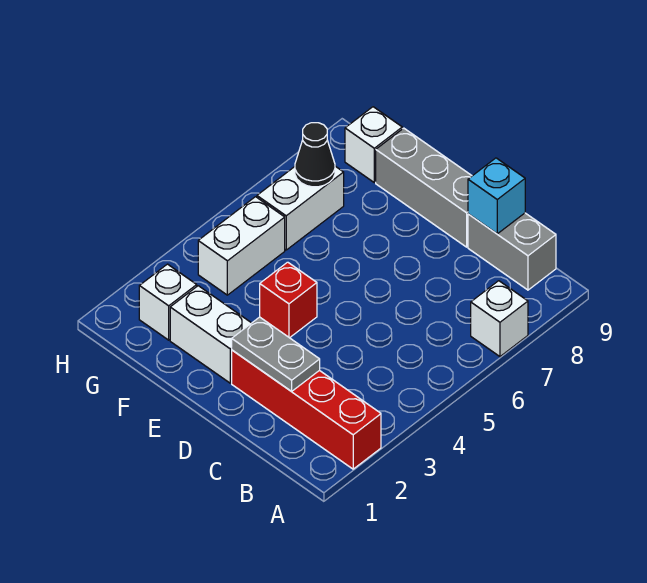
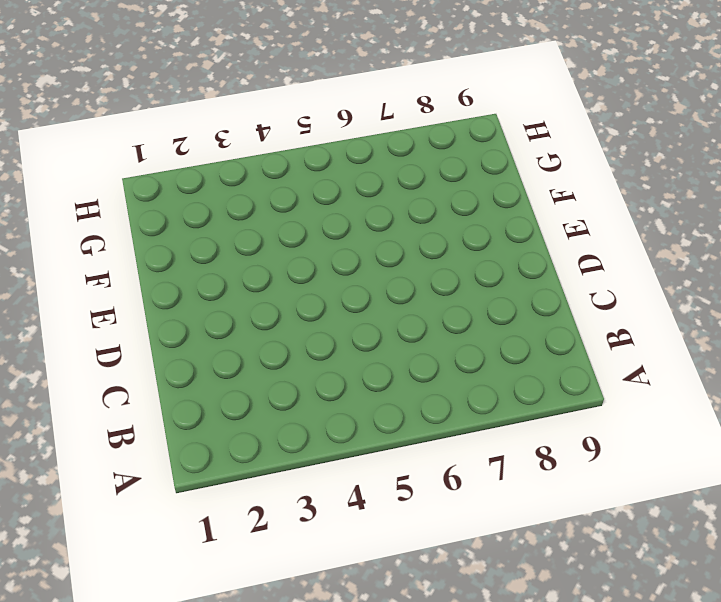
none -> red 1x4 brick [232,350,381,469]
none -> white 1x1 brick [471,281,528,357]
none -> grey 1x2 brick [468,213,556,290]

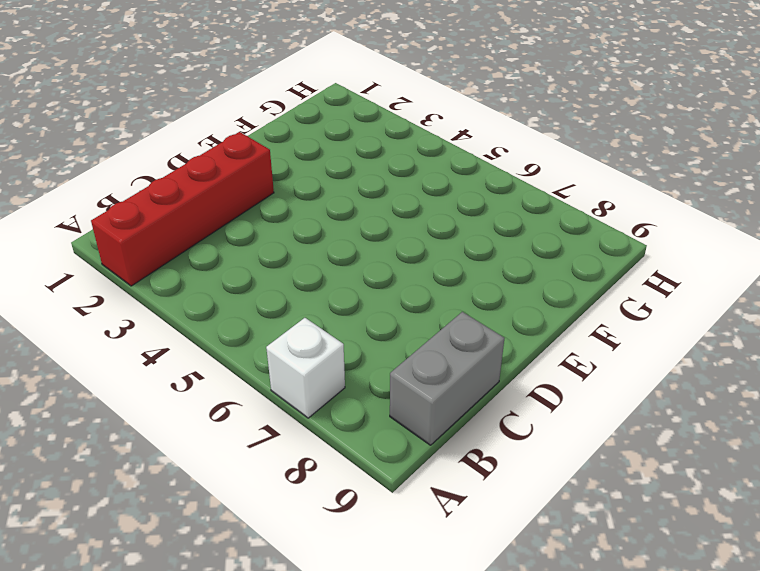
none -> grey 1x3 brick [376,128,472,247]
none -> white 1x2 brick [170,286,251,383]
none -> red 1x1 brick [260,262,317,338]

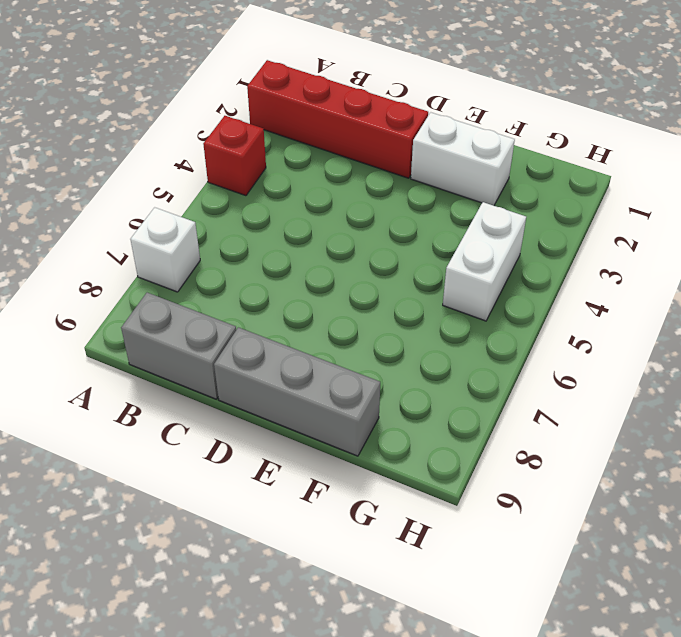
red 1x1 brick [203,116,266,196] -> red 1x1 brick moved to [260,262,317,338]
none -> white 1x1 brick [139,264,197,340]
none -> white 1x2 brick [257,166,344,250]
none -> white 1x1 brick [345,107,402,182]

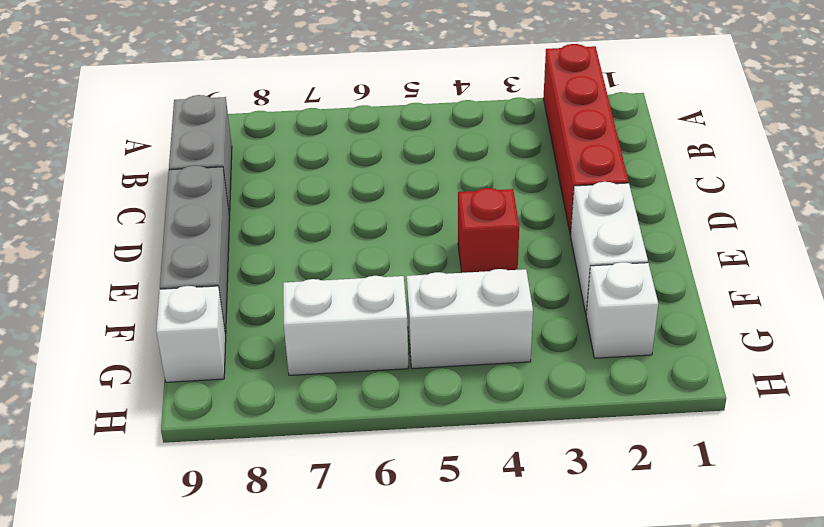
none -> white 1x1 brick [471,281,528,357]
none -> grey 1x2 plate [232,317,320,391]
none -> cyan 1x1 brick [468,158,525,234]

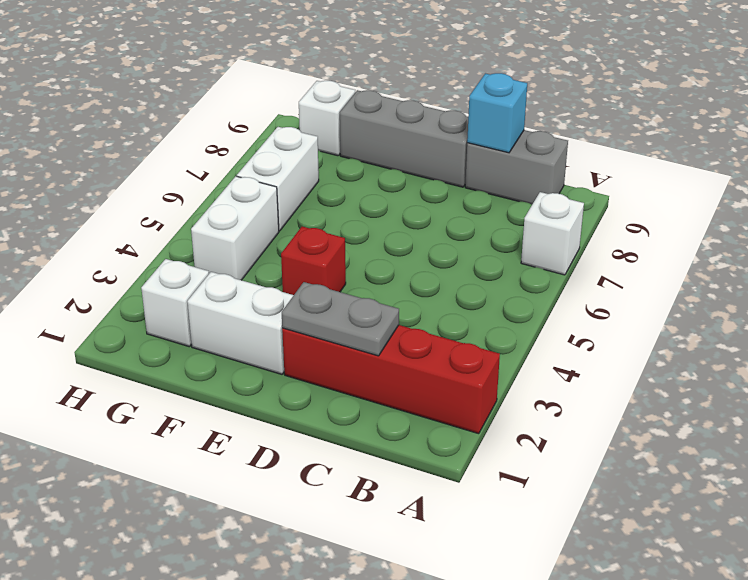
none -> black 1x1 cone [295,123,335,187]

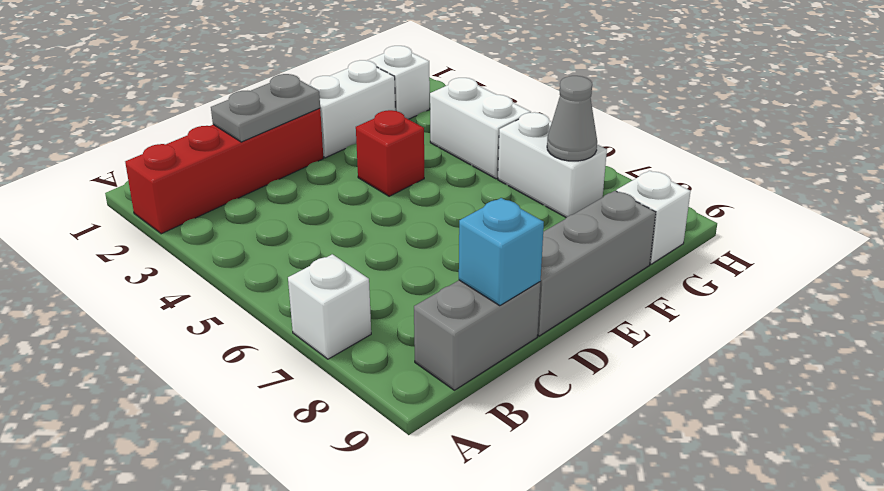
grey 1x1 cone [547,76,597,161] -> black 1x1 cone [295,123,335,187]

